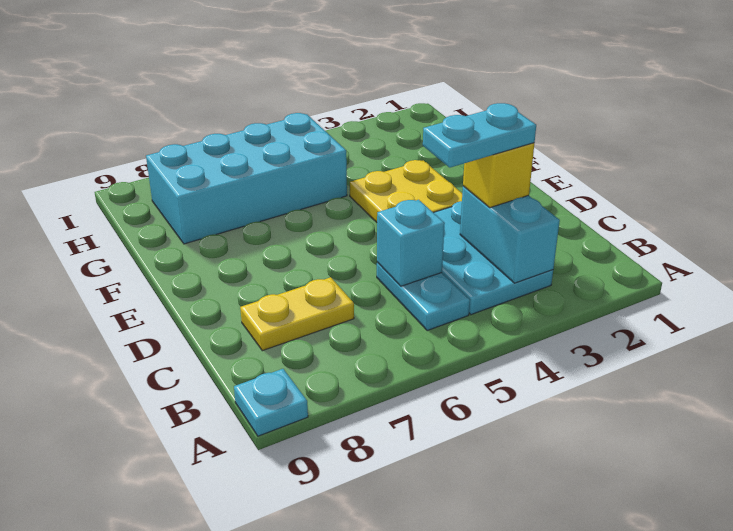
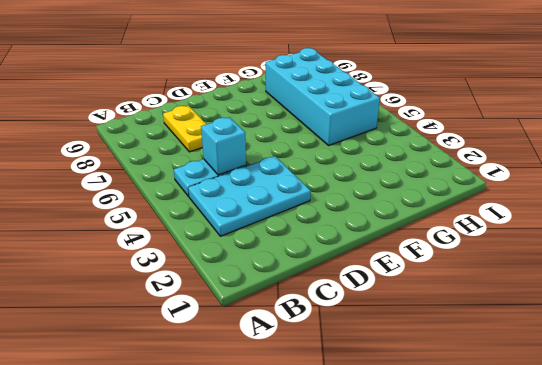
none -> cyan 1x1 plate [234,369,308,436]
none -> yellow 2x2 plate [350,160,462,222]

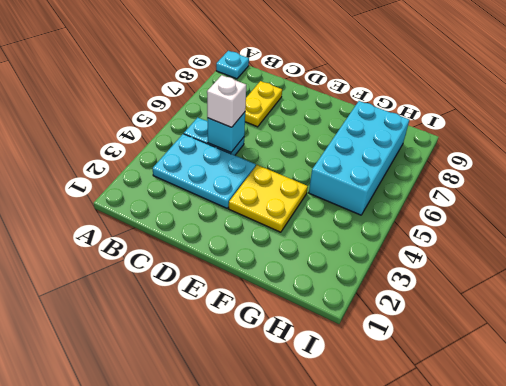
white 1x1 brick [207,75,246,127] -> none
none -> cyan 1x2 brick [460,186,560,283]
none -> yellow 1x1 brick [463,143,534,208]

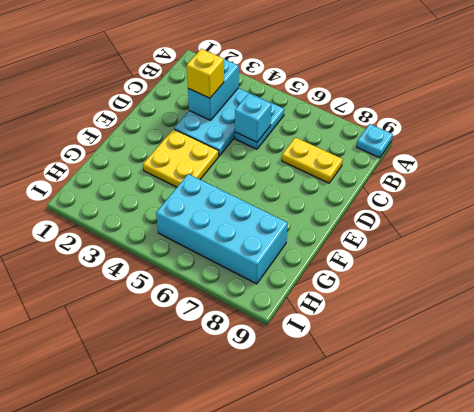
none -> cyan 1x2 plate [423,103,536,167]

